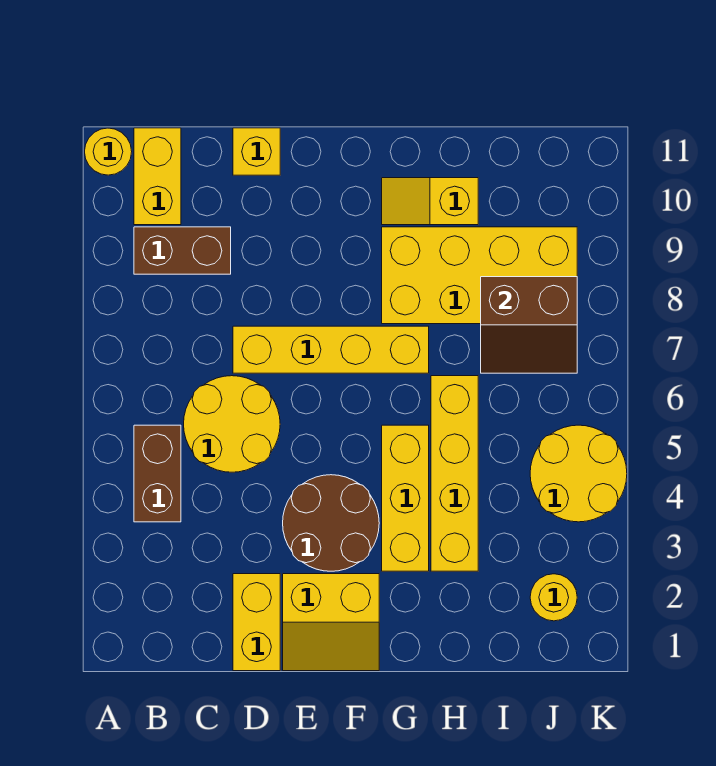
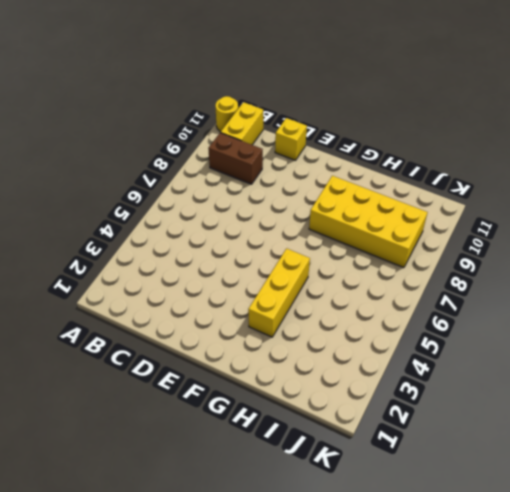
none -> brown 1x2 brick [134,425,181,522]
none -> yellow 2x2 round brick [184,376,280,472]
none -> yellow 1x2 brick [233,574,280,671]

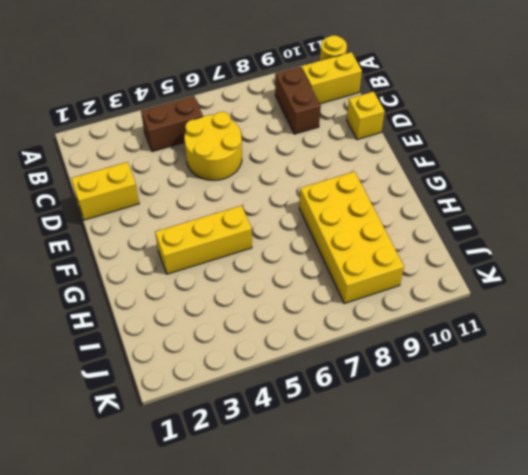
none -> yellow 1x4 brick [233,326,429,373]
none -> yellow 2x2 slope [283,574,379,671]
none -> brown 2x2 round brick [283,475,379,571]

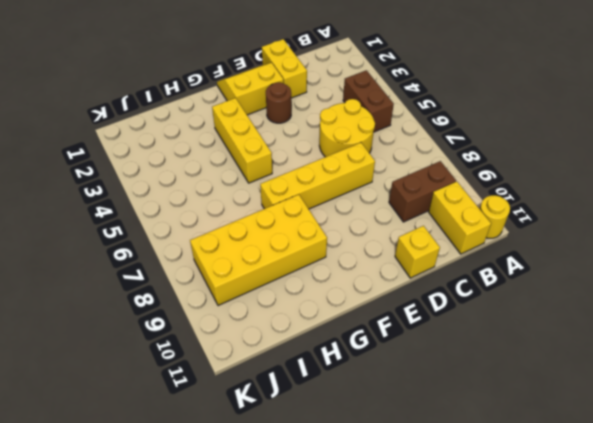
brown 1x1 round brick [266,82,291,123] -> brown 2x2 round brick [283,475,379,571]
none -> yellow 1x2 slope [382,178,478,225]
none -> yellow 1x4 brick [431,376,478,571]
none -> yellow 1x1 round brick [530,574,577,621]

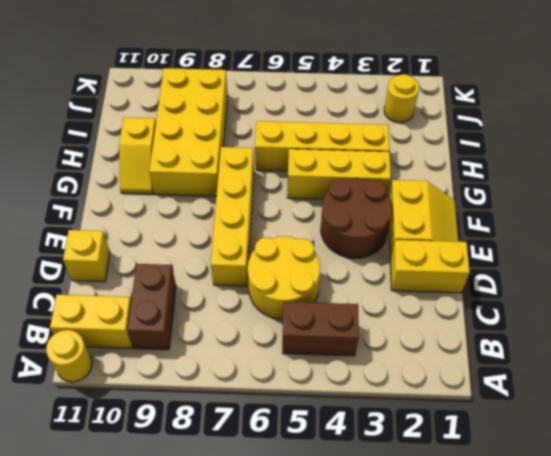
none -> yellow 2x2 round brick [530,425,627,522]
none -> brown 2x2 slope [481,277,577,373]

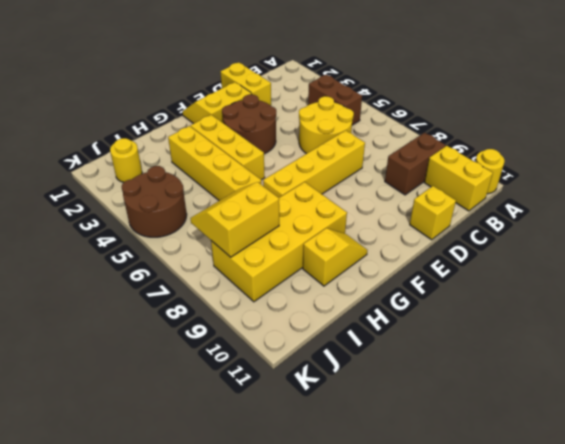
yellow 2x2 slope [191,182,279,257] -> brown 2x2 slope [481,277,577,373]
brown 2x2 round brick [122,166,187,237] -> yellow 2x2 round brick [530,425,627,522]

